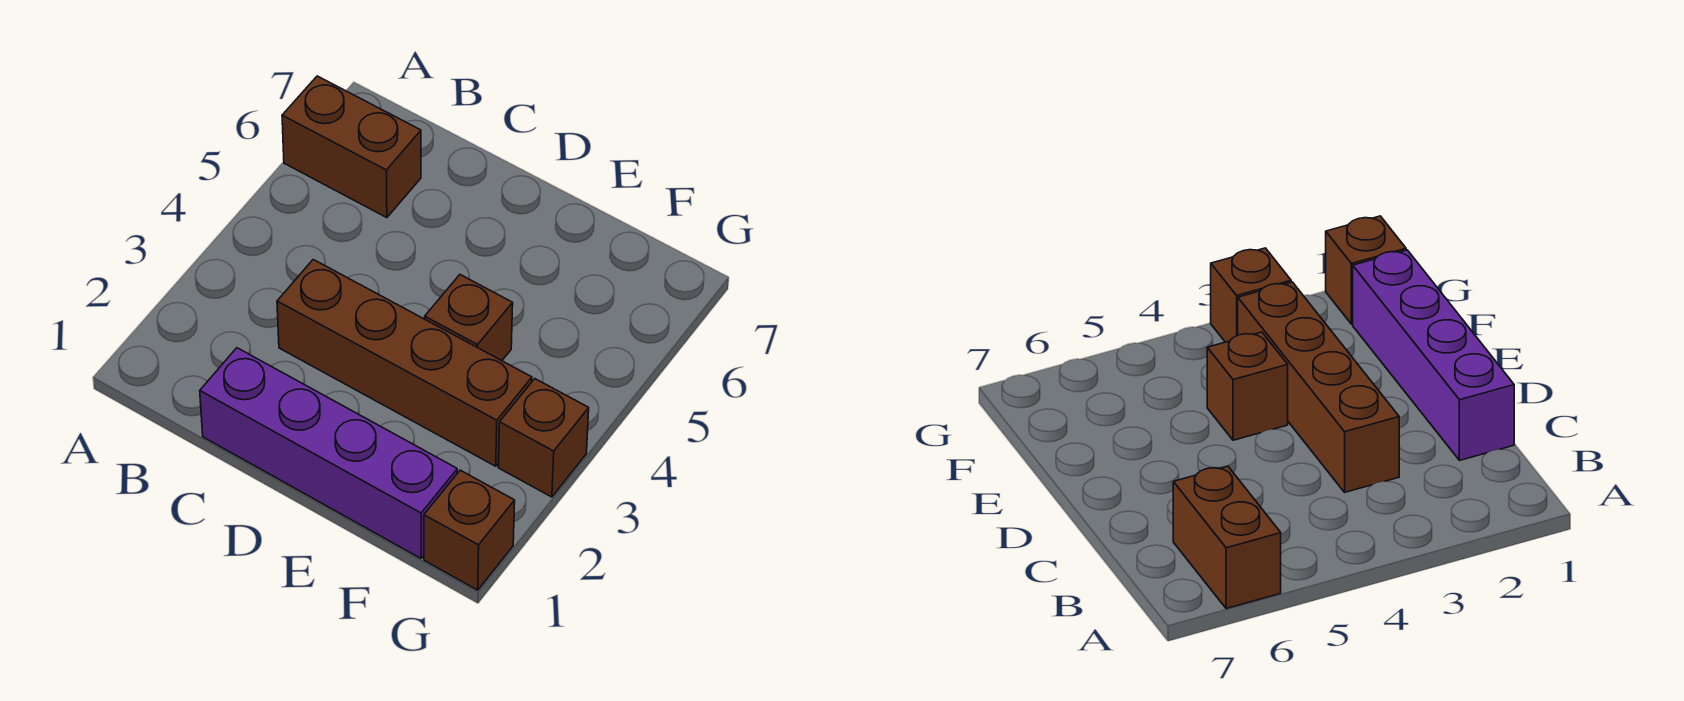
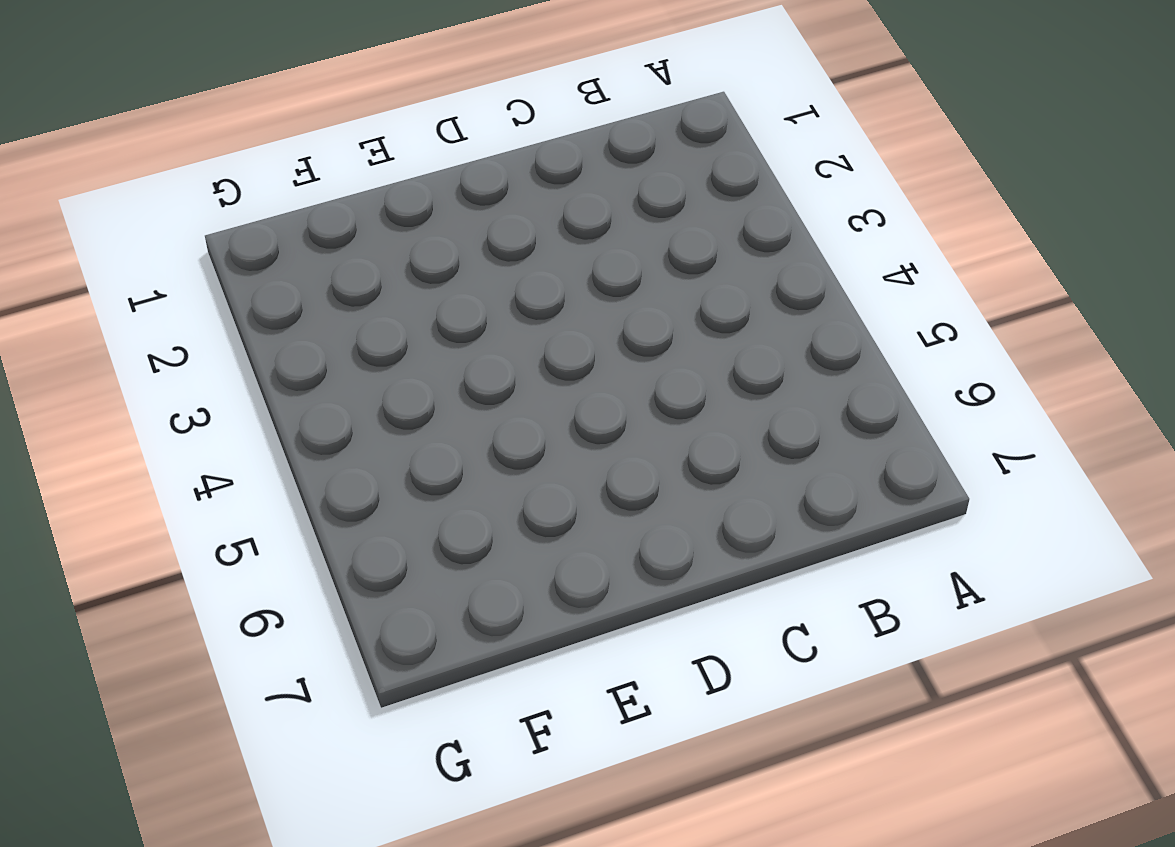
none -> brown 1x2 brick [282,76,421,218]
none -> purple 1x4 brick [200,348,457,558]

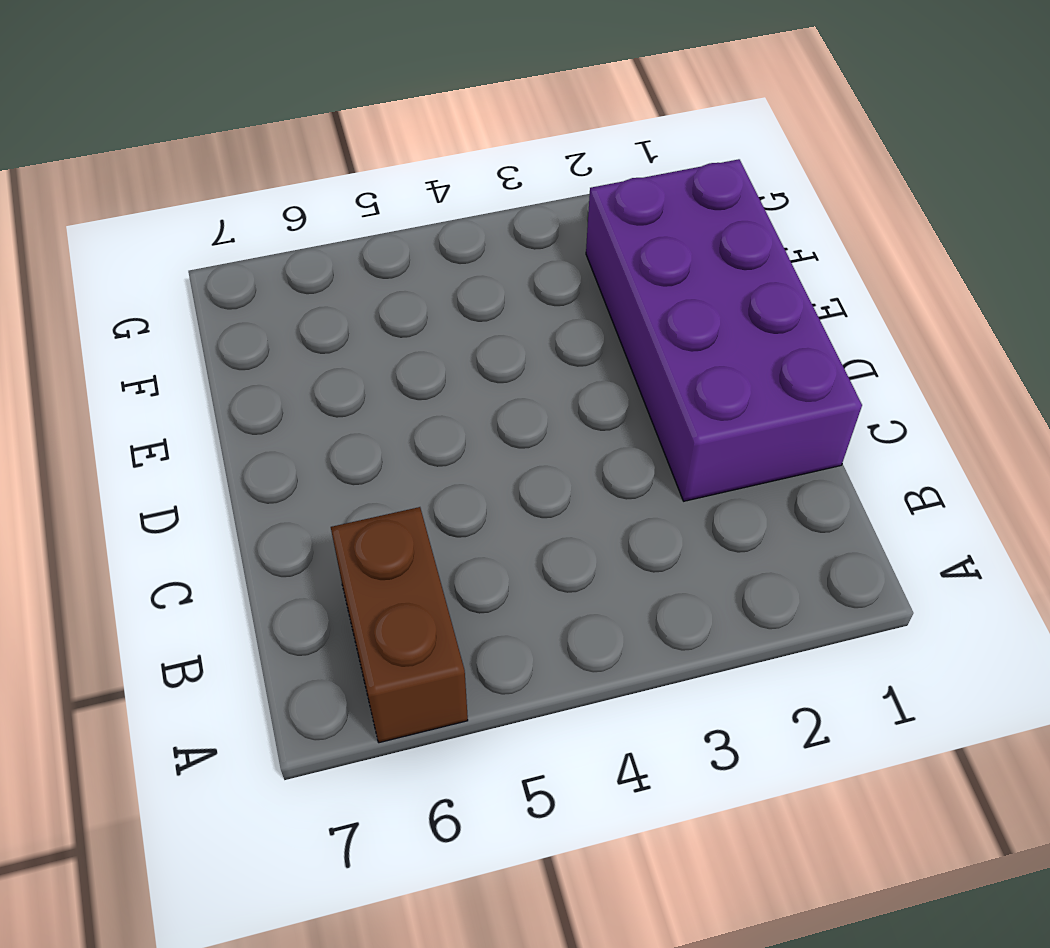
purple 2x4 brick [586,159,862,501] -> purple 1x4 brick [200,348,457,558]
none -> brown 1x4 brick [277,260,532,466]
none -> brown 1x1 brick [425,275,513,361]

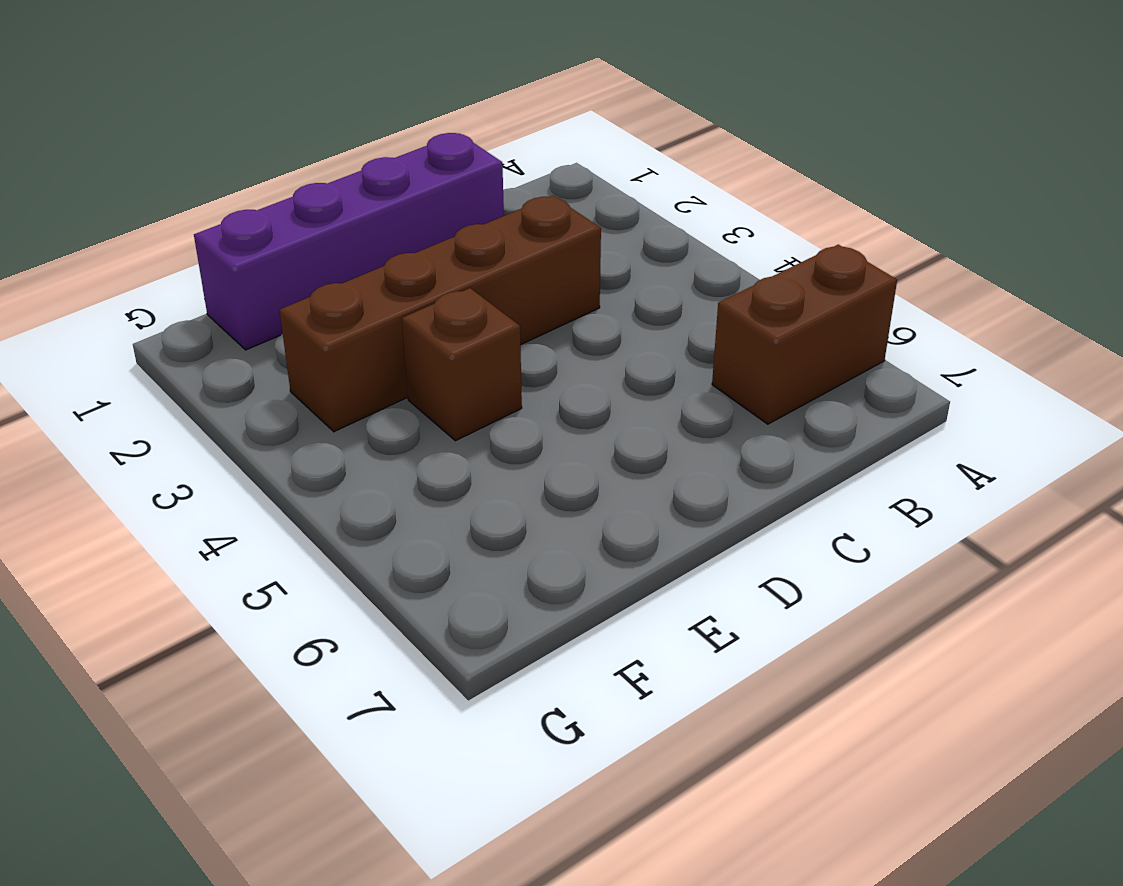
none -> brown 1x1 brick [424,470,515,590]
none -> brown 1x1 brick [498,379,589,497]

